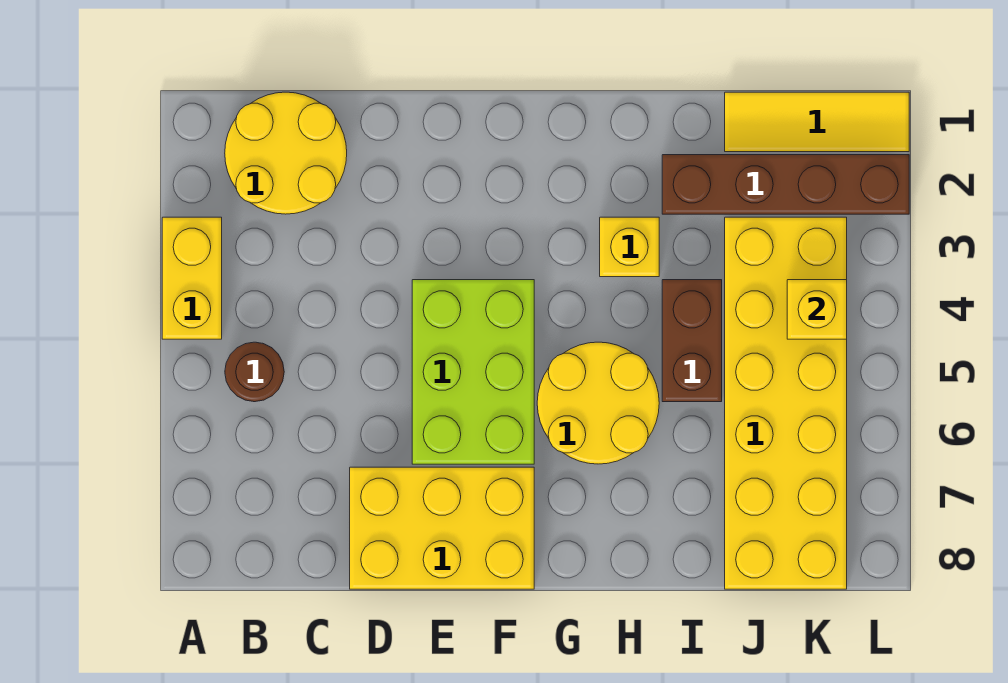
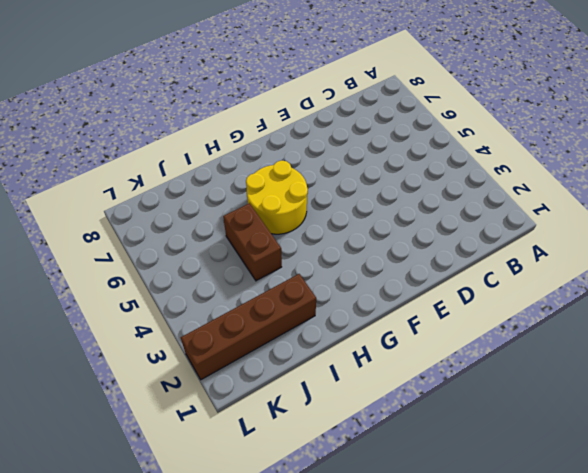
none -> yellow 1x2 brick [162,217,222,339]
none -> yellow 2x2 round brick [225,92,347,214]
none -> brown 1x1 round brick [225,342,284,402]

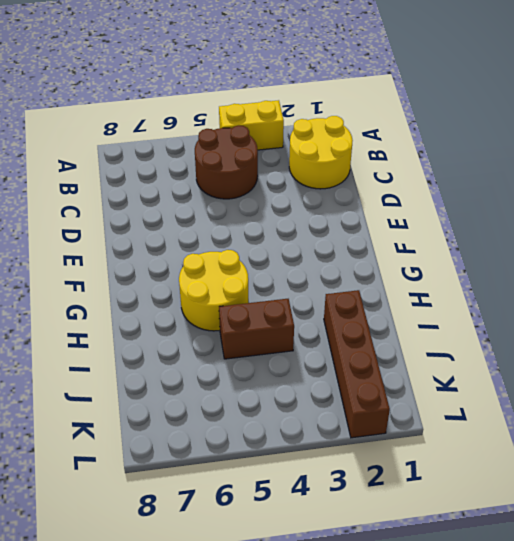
brown 2x2 round brick [195,125,258,199] -> brown 1x1 round brick [225,342,284,402]
none -> yellow 2x3 brick [350,467,534,589]
none -> lime 2x3 brick [412,280,534,464]
none -> yellow 1x1 brick [600,217,659,277]

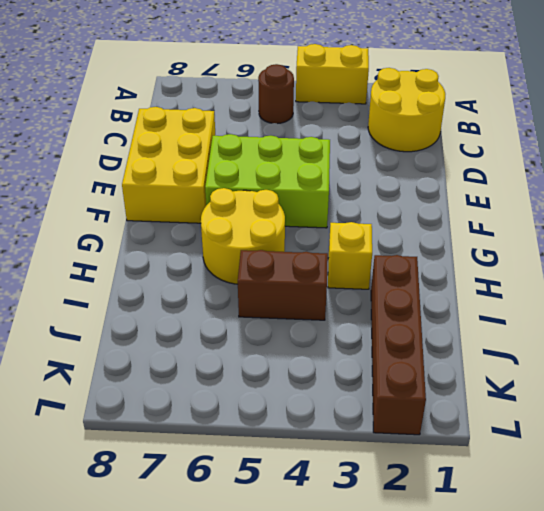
none -> yellow 1x3 tile [725,92,909,152]
none -> yellow 2x6 brick [725,217,847,589]
none -> yellow 1x1 brick [787,280,847,339]

